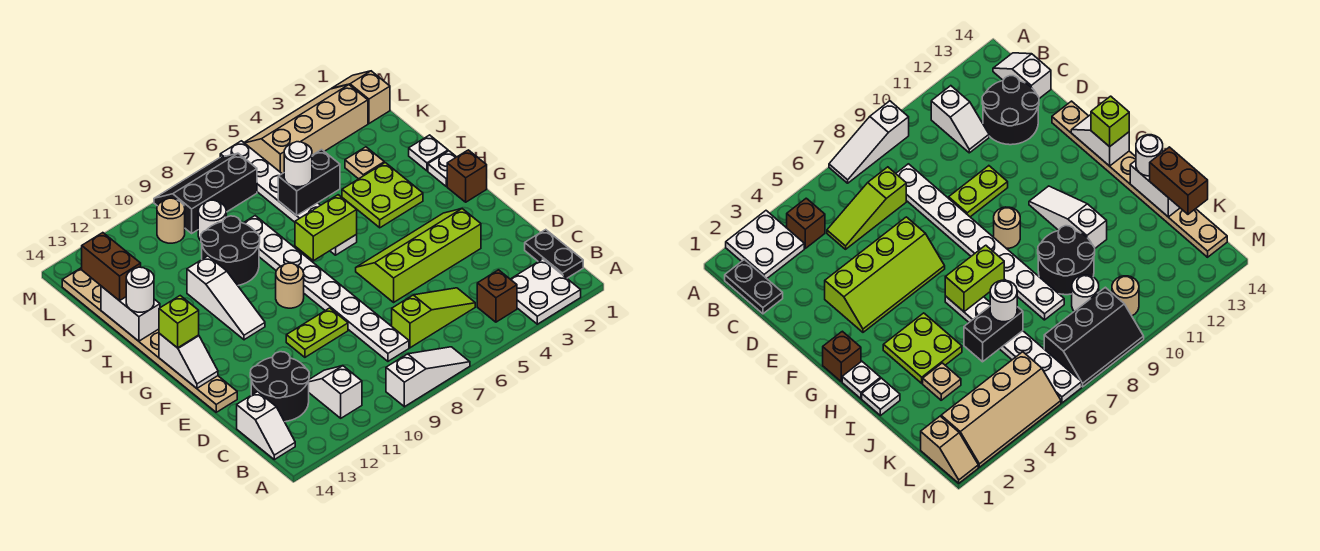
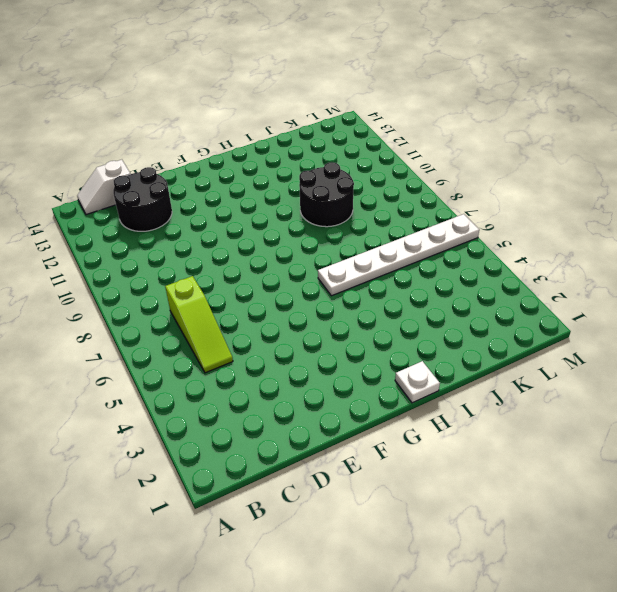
none -> white 2x2 plate [511,259,581,324]
none -> white 1x3 slope [386,347,470,407]
none -> black 1x2 plate [525,230,583,278]
none -> brown 1x1 brick [477,270,517,322]

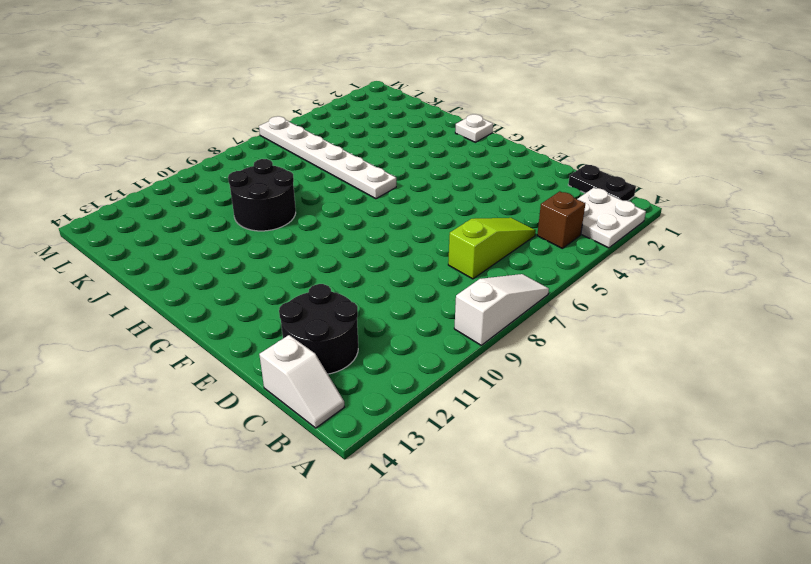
none -> white 1x2 slope [309,366,362,418]
none -> white 1x8 plate [244,216,409,361]
none -> lime 2x4 slope [356,209,481,302]
none -> lime 1x2 plate [286,308,348,357]

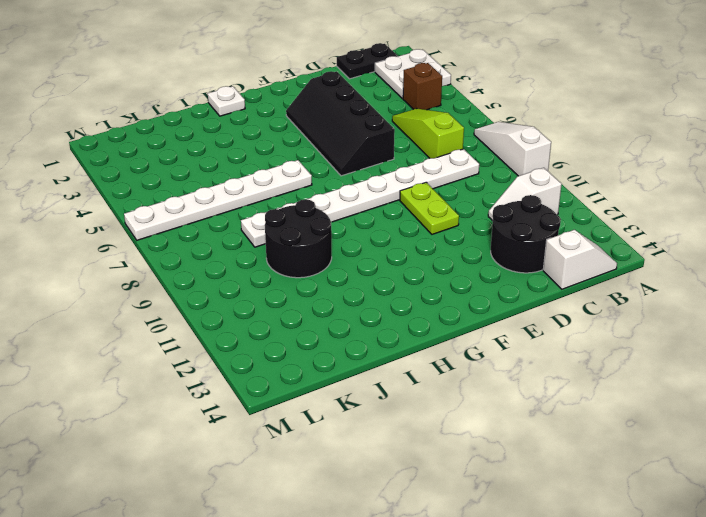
black 2x4 slope [286,71,395,176] -> lime 2x4 slope [356,209,481,302]
none -> tan 1x8 plate [62,268,237,412]
none -> brown 1x1 brick [447,150,487,202]
none -> tan 1x1 round brick [276,263,304,308]
none -> white 1x3 slope [187,256,265,340]

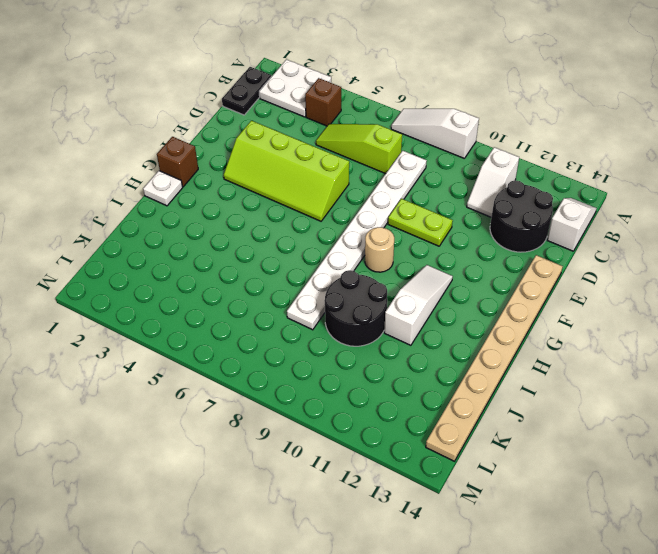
none -> lime 2x2 plate [342,163,423,228]
none -> white 1x6 plate [220,141,357,255]
none -> white 1x1 plate [409,135,448,171]
none -> tan 1x1 plate [345,147,384,179]

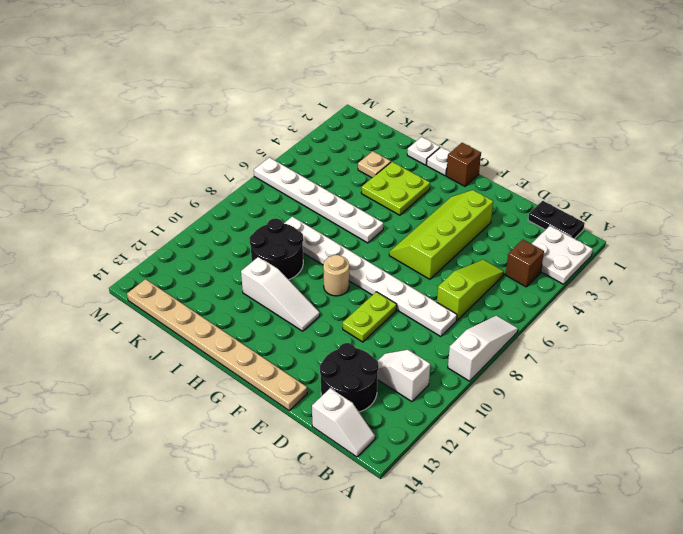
none -> white 1x1 round brick [198,200,226,241]
none -> tan 1x2 slope [331,71,390,123]
none -> tan 2x4 slope [244,85,368,174]
none -> black 2x3 slope [154,153,257,233]

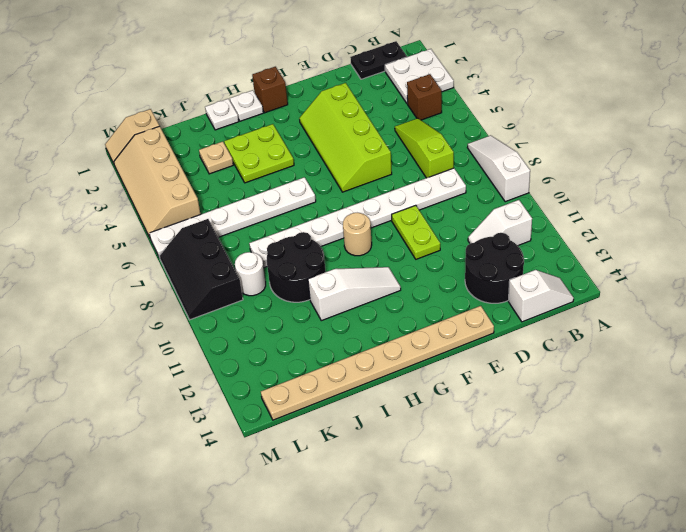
none -> tan 1x1 round brick [157,198,185,243]
none -> white 1x2 slope [159,334,218,388]
none -> lime 1x2 brick [295,195,357,261]
none -> white 1x2 brick [101,286,160,341]

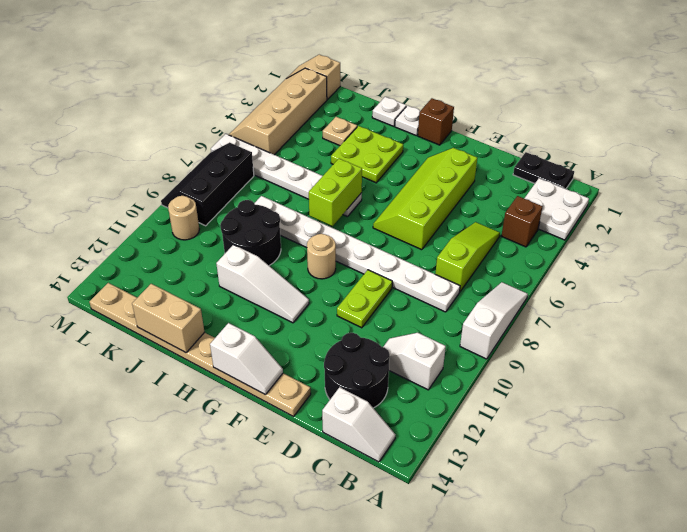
tan 1x2 brick [132,284,204,353] -> white 1x2 brick [101,286,160,341]
none -> white 1x1 round brick [198,200,226,241]
none -> black 1x2 brick [278,149,340,215]
none -> lime 1x1 brick [159,296,199,348]
none -> white 1x1 round brick [126,267,154,312]

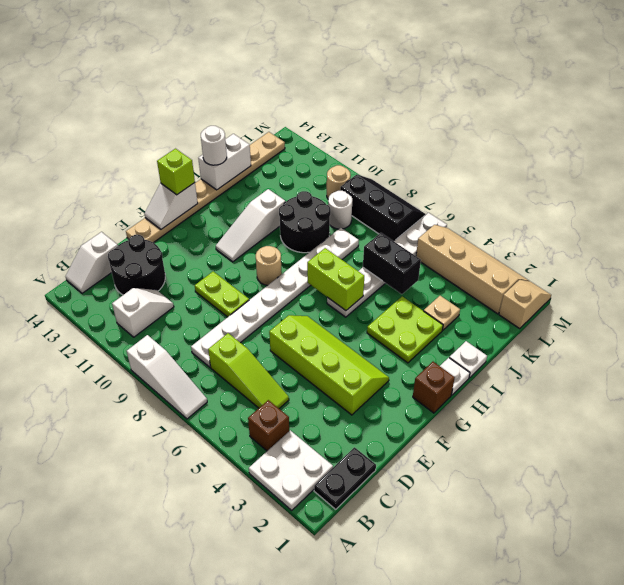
none -> white 1x1 round brick [284,142,312,187]
none -> brown 1x2 brick [82,233,141,301]

